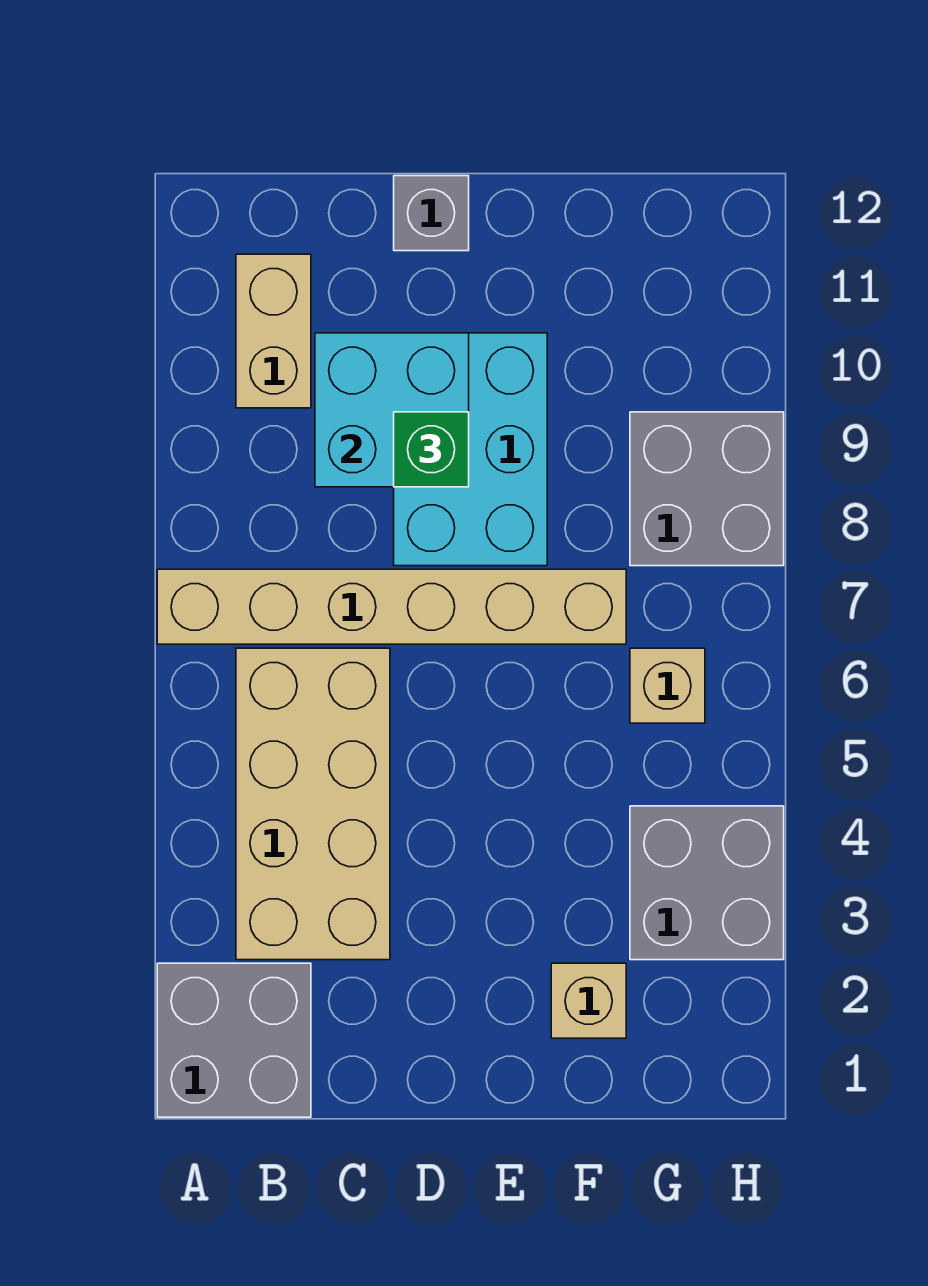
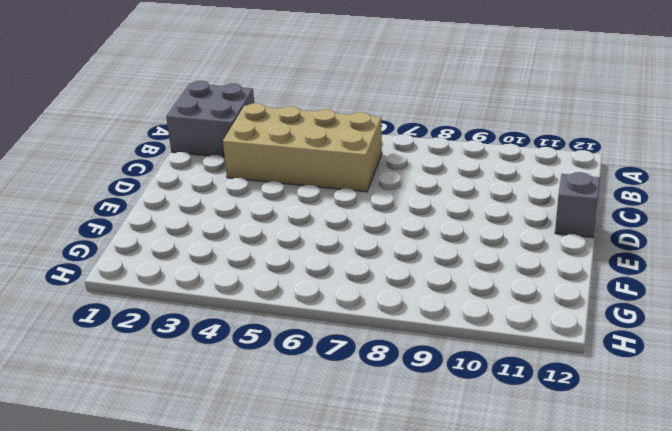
none -> tan 1x6 brick [157,569,626,644]
none -> tan 1x2 brick [236,254,311,408]
none -> cyan 2x3 brick [394,333,547,566]

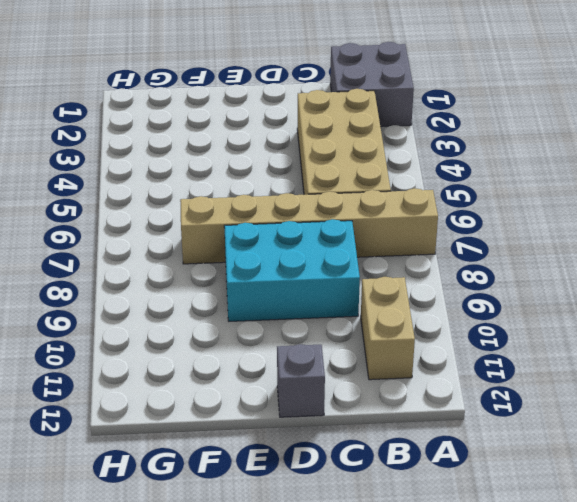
cyan 2x3 brick [224,219,360,321] -> cyan 2x3 brick turned to [394,333,547,566]
none -> tan 1x1 brick [551,963,626,1038]
none -> grey 2x2 brick [630,806,784,960]
none -> tan 1x1 brick [630,648,705,723]

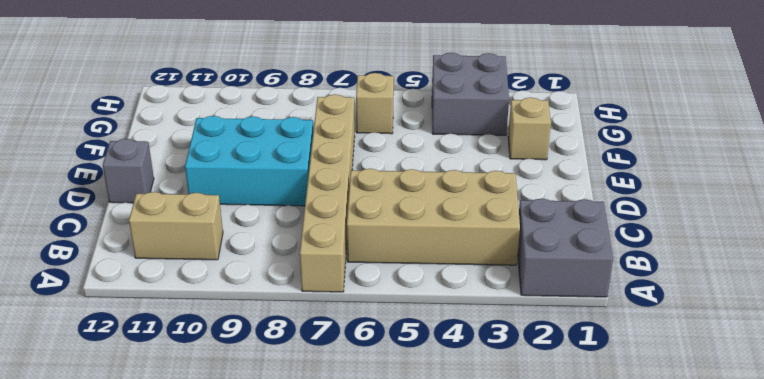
none -> grey 2x2 brick [630,412,784,566]
none -> cyan 2x2 brick [315,333,469,487]
none -> green 1x1 brick [394,412,469,487]

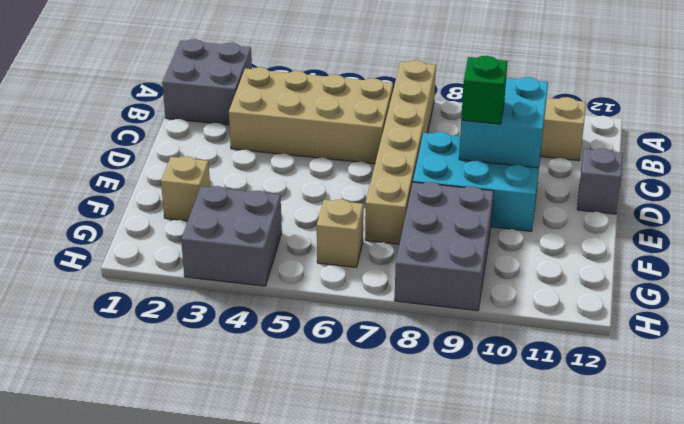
grey 2x3 brick [394,182,494,311] -> grey 2x2 brick [630,412,784,566]

